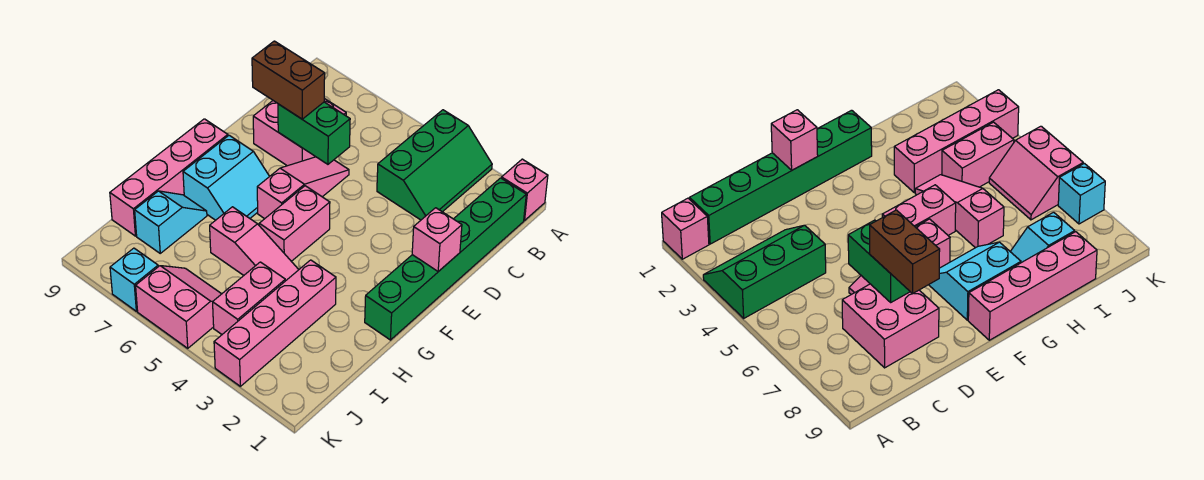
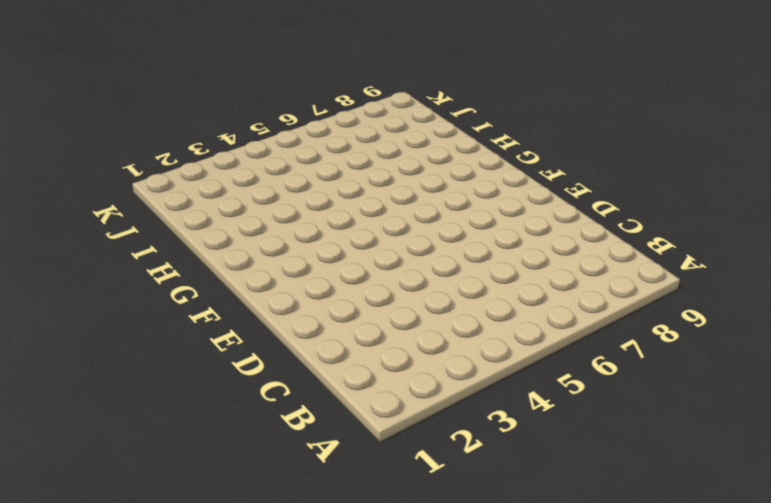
none -> pink 1x1 brick [502,159,548,220]
none -> green 2x3 slope [377,110,492,220]
none -> green 1x6 brick [365,178,526,340]

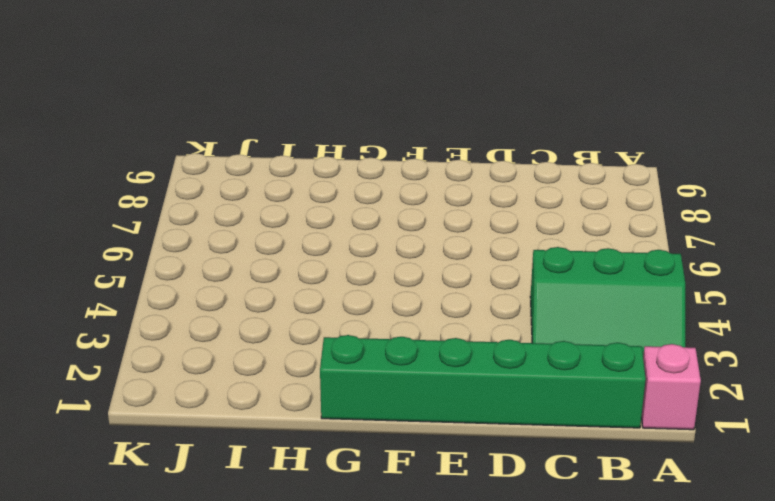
none -> pink 2x2 brick [253,98,346,166]
none -> pink 1x3 slope [257,157,349,219]
none -> pink 1x2 brick [259,186,330,261]

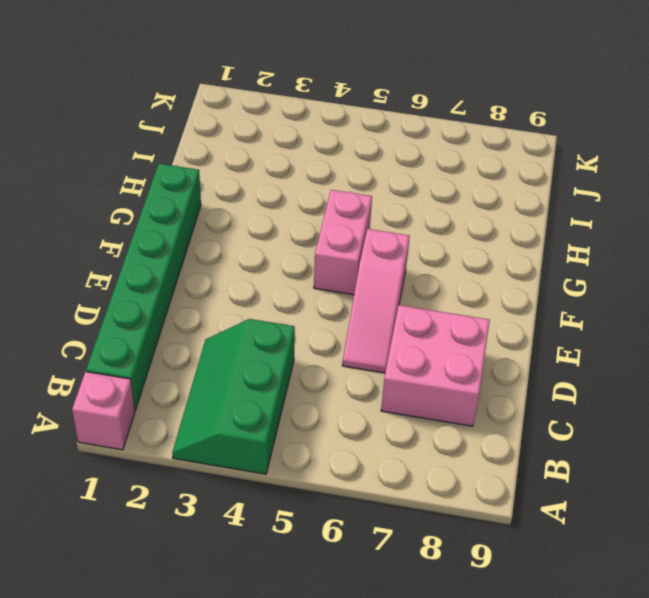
none -> cyan 2x2 slope [183,135,270,220]
none -> pink 1x4 brick [110,119,228,236]
none -> pink 1x4 brick [214,260,336,386]

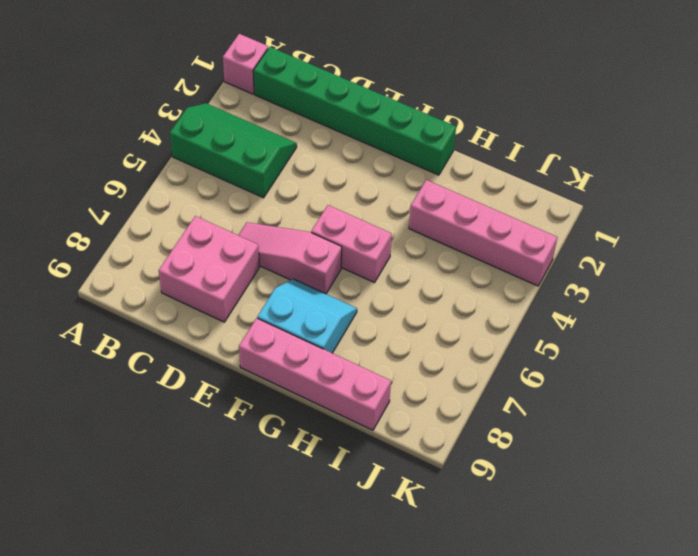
none -> pink 1x3 slope [210,207,299,281]
none -> cyan 1x2 slope [135,191,207,253]
none -> pink 1x2 brick [213,262,285,334]

